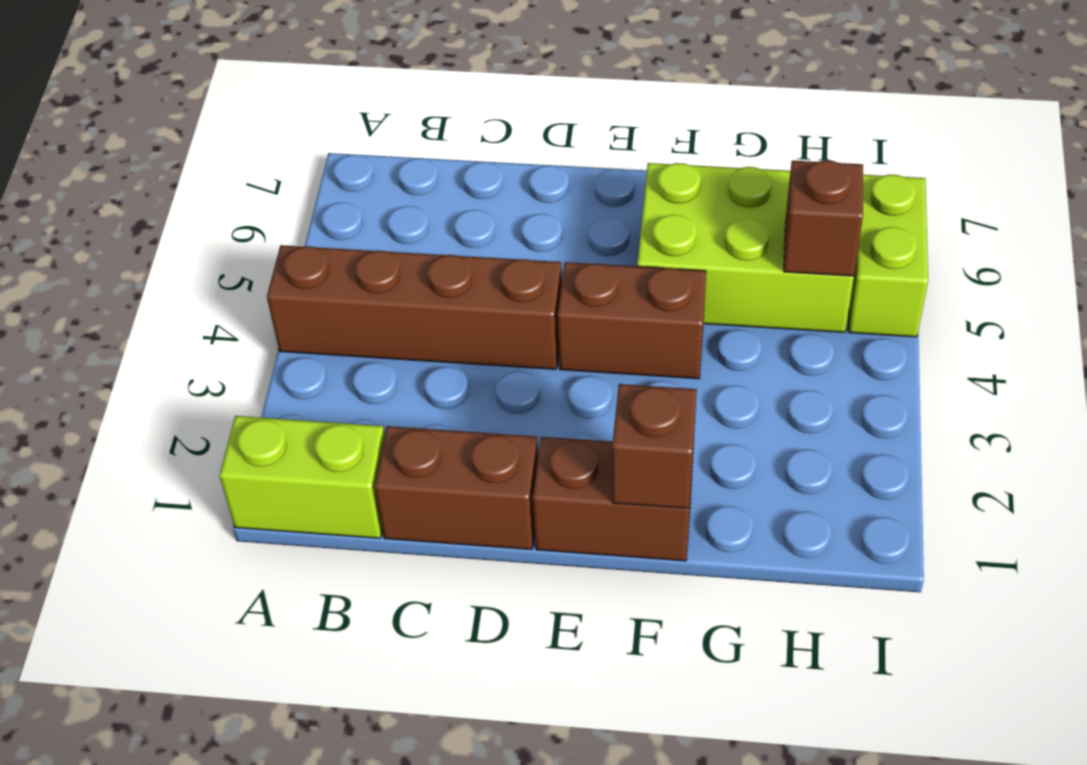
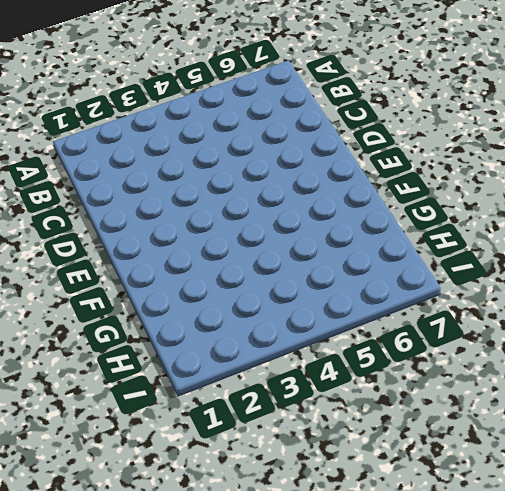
none -> lime 1x2 brick [219,416,385,538]
none -> brown 1x4 brick [267,245,562,369]

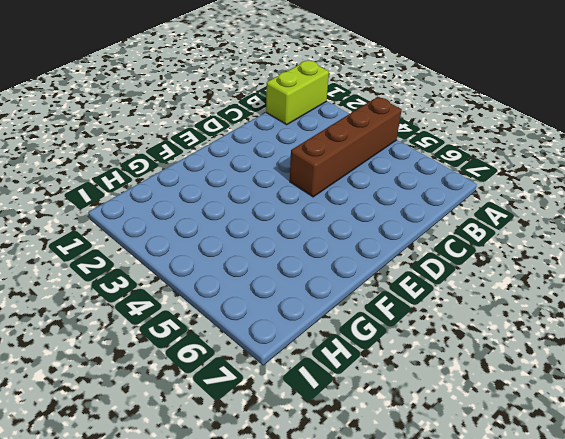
none -> brown 1x2 brick [375,426,538,550]
none -> brown 1x2 brick [533,437,693,561]

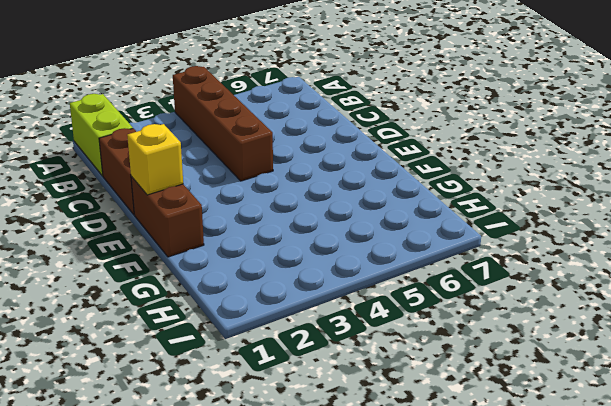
yellow 1x1 brick [127,124,183,195] -> none
none -> brown 1x2 brick [558,262,706,379]
none -> lime 2x3 brick [637,163,854,332]

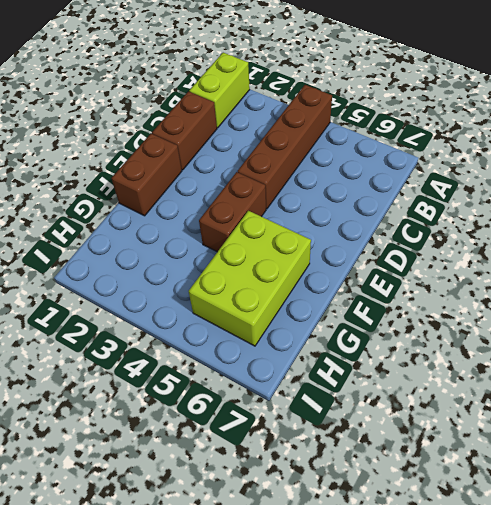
none -> lime 1x2 brick [849,175,928,337]
none -> brown 1x1 brick [612,384,697,509]

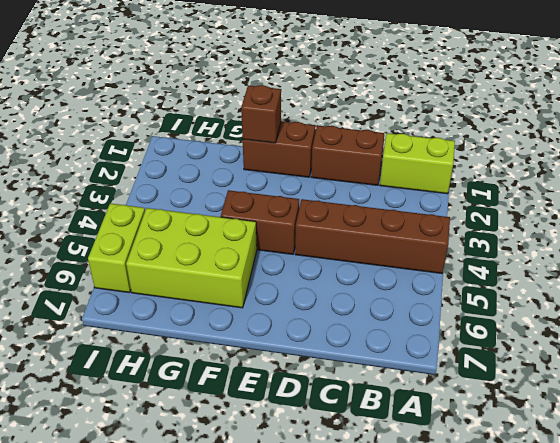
none -> brown 1x1 brick [784,161,863,276]

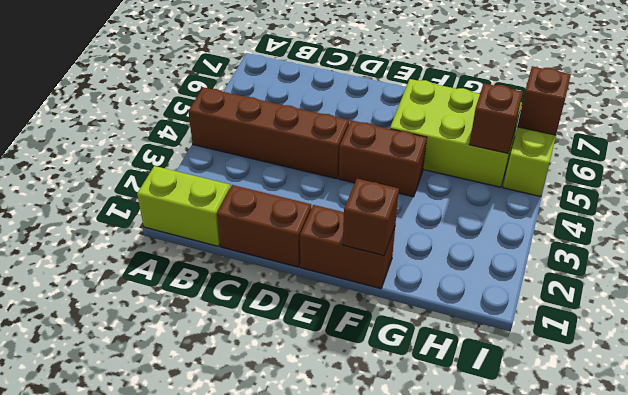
brown 1x1 brick [518,66,571,135] -> none

